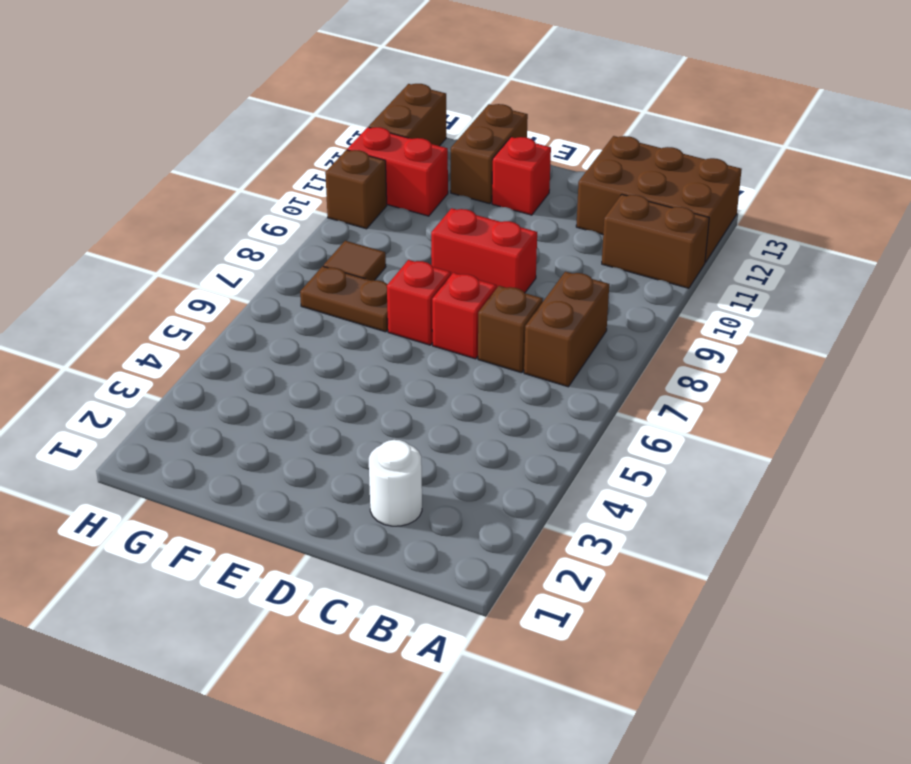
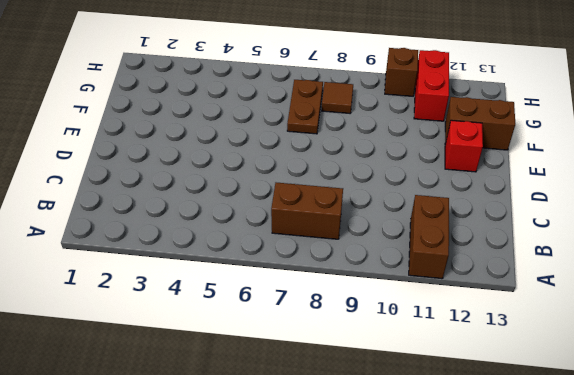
none -> brown 2x3 brick [576,136,742,262]
none -> white 1x1 round brick [369,440,422,526]
none -> brown 1x1 brick [478,286,543,373]

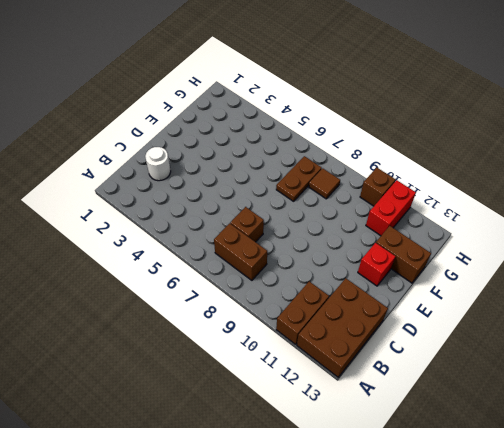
none -> red 1x1 brick [432,273,497,359]
none -> red 1x2 brick [431,208,537,293]
none -> red 1x1 brick [387,260,451,345]

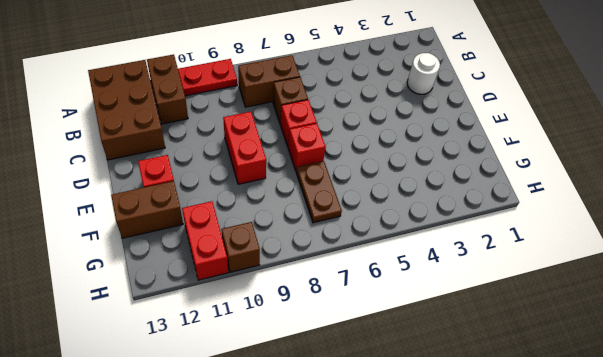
red 1x2 plate [178,59,237,96] -> none
none -> brown 1x1 tile [324,241,386,281]
none -> brown 1x2 brick [369,84,446,146]

